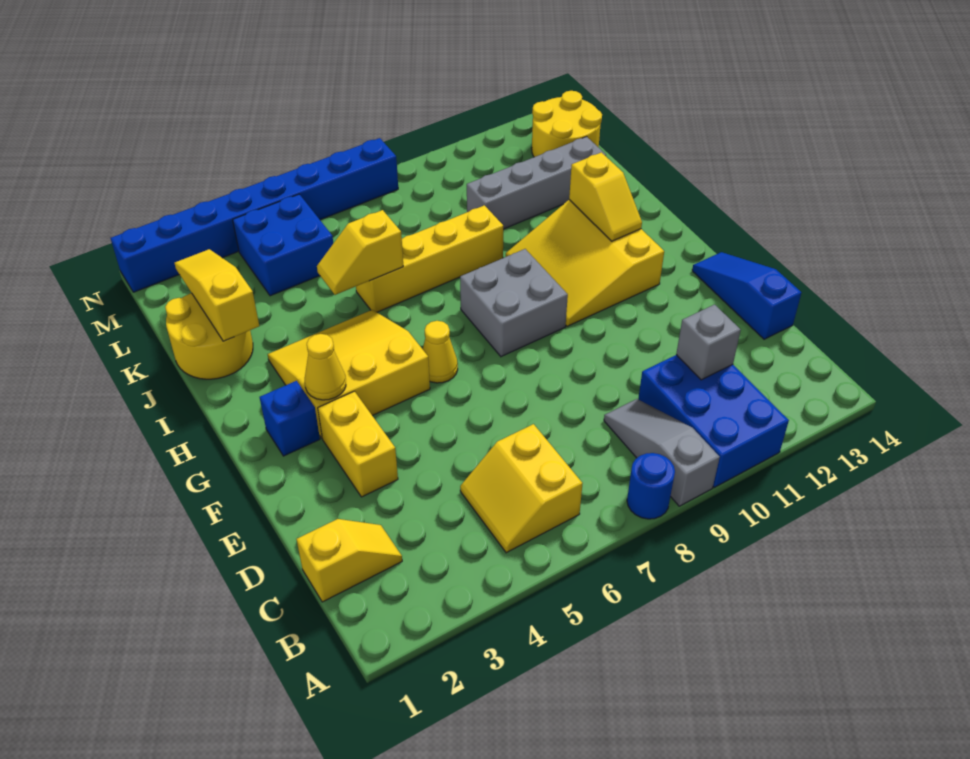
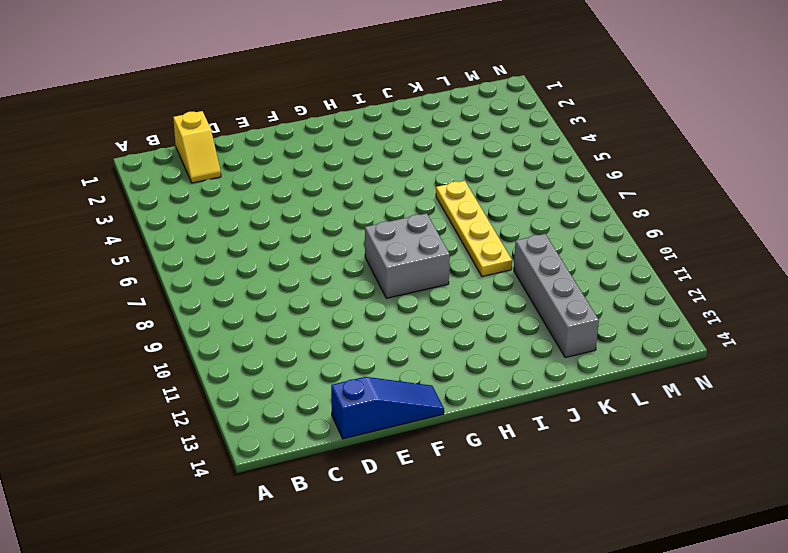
yellow 1x4 plate [436,181,512,277] -> yellow 1x4 brick [356,205,503,312]
none -> blue 1x1 round brick [627,453,675,519]
none -> grey 1x3 slope [604,399,720,506]
none -> blue 2x3 brick [638,355,789,488]

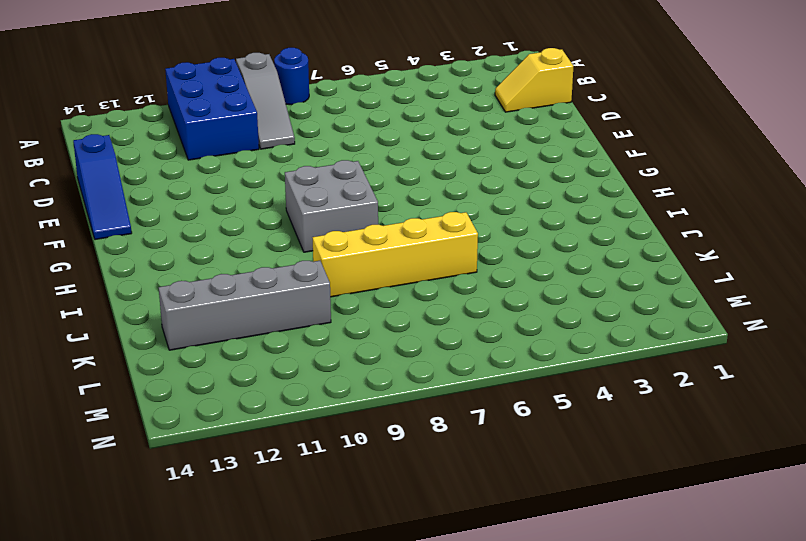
none -> yellow 2x2 slope [460,424,583,553]
none -> yellow 1x2 brick [318,391,398,497]
none -> blue 1x1 brick [260,381,320,456]

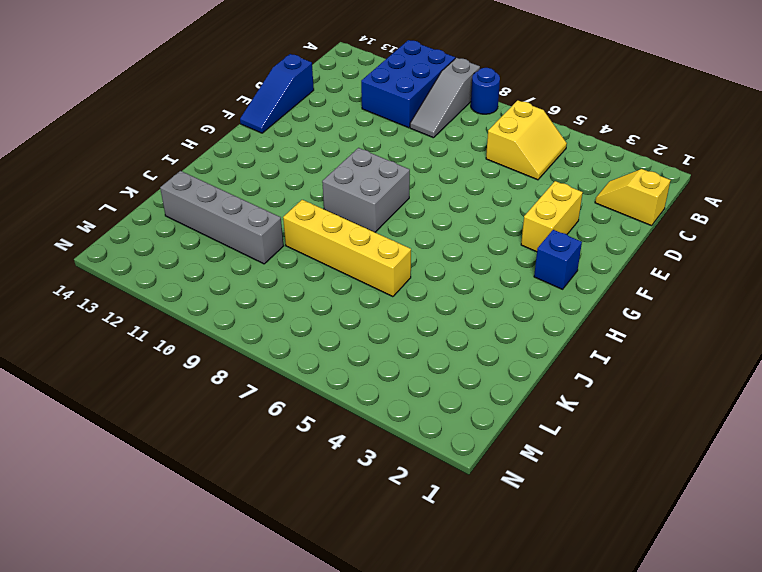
none -> yellow 3x3 slope [268,310,430,438]
none -> yellow 1x1 cone [423,321,458,383]
none -> yellow 3x3 slope [506,200,664,326]

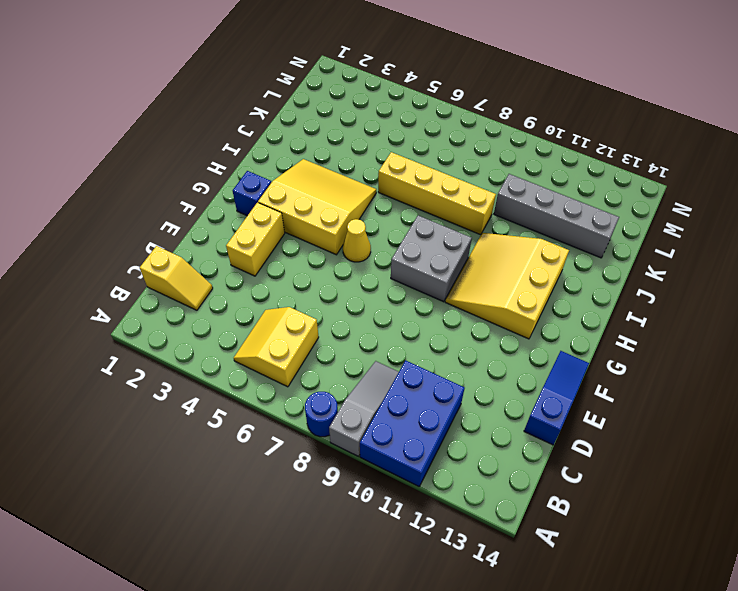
none -> yellow 2x2 round brick [165,293,253,379]
none -> blue 2x2 brick [233,194,333,296]
none -> yellow 2x2 round brick [532,91,602,157]

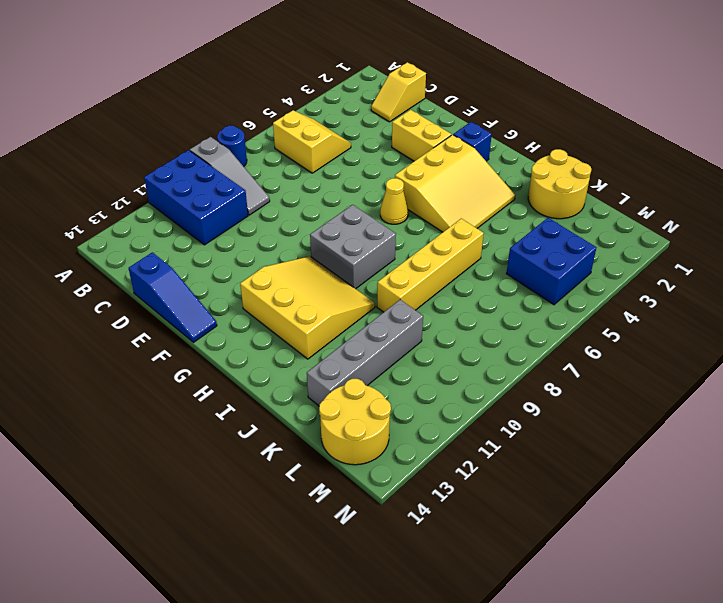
none -> blue 1x8 brick [111,138,398,292]
none -> grey 1x1 brick [676,305,741,380]
none -> yellow 1x1 cone [305,334,346,400]

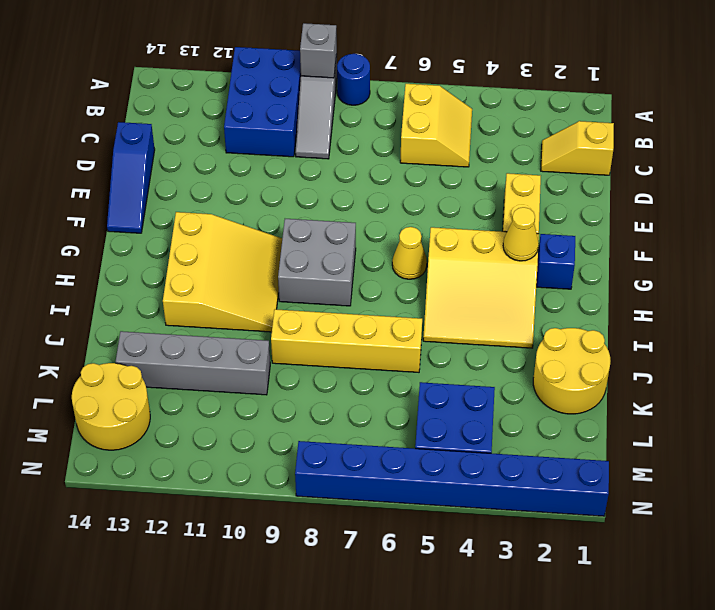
grey 1x1 brick [300,23,337,78] -> grey 1x1 brick moved to [676,305,741,380]
none -> yellow 1x2 slope [569,152,642,241]
none -> yellow 1x3 slope [175,249,259,341]
none -> yellow 1x2 slope [317,210,403,295]

